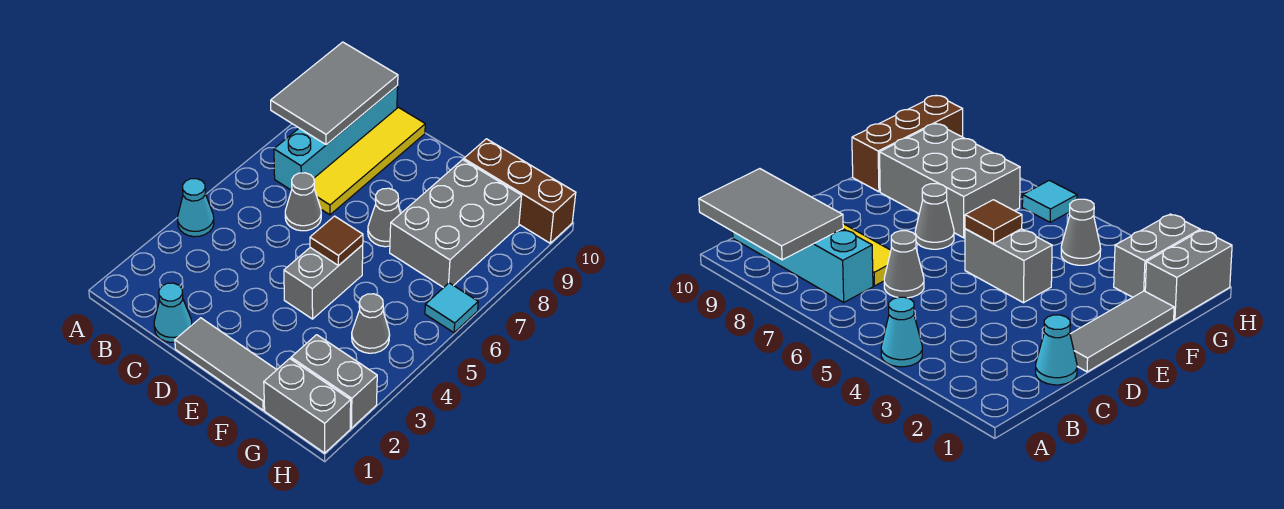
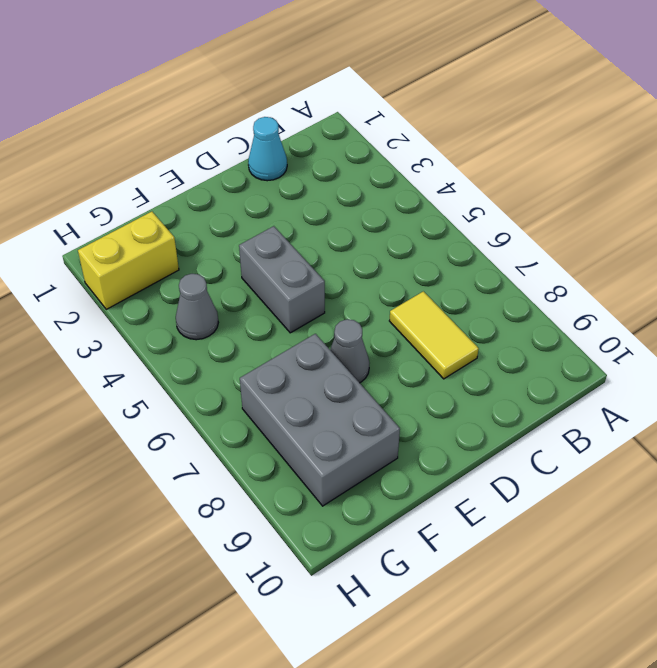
yellow 1x2 tile [389,291,479,379] -> yellow 1x4 tile [314,107,425,215]
yellow 1x2 brick [78,212,179,309] -> grey 1x2 brick [291,335,377,428]
none -> cyan 1x1 cone [178,179,214,237]
none -> cyan 1x4 brick [274,86,398,190]
none -> grey 1x1 cone [285,173,321,231]

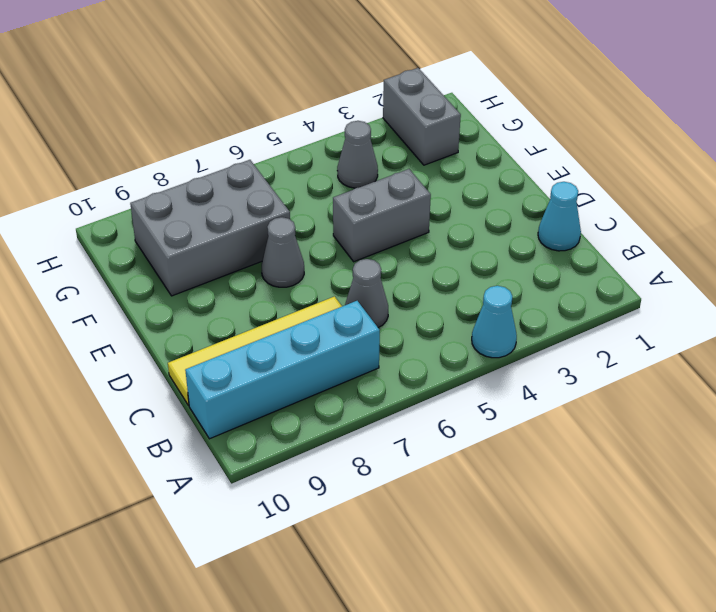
none -> grey 1x3 tile [175,318,277,410]
none -> brown 1x3 brick [464,139,576,243]
none -> grey 1x2 brick [264,359,351,453]

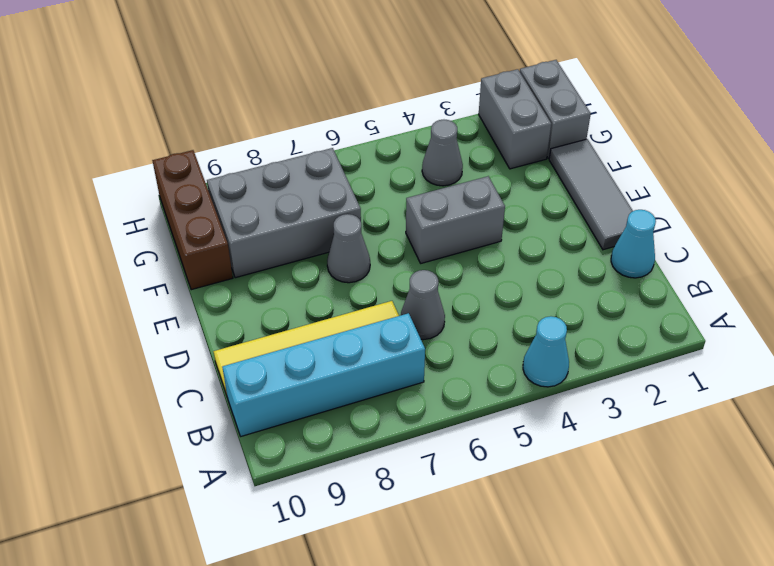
none -> cyan 1x1 tile [425,283,478,333]
none -> grey 2x3 tile [271,42,398,145]
none -> brown 1x1 tile [310,216,363,266]

